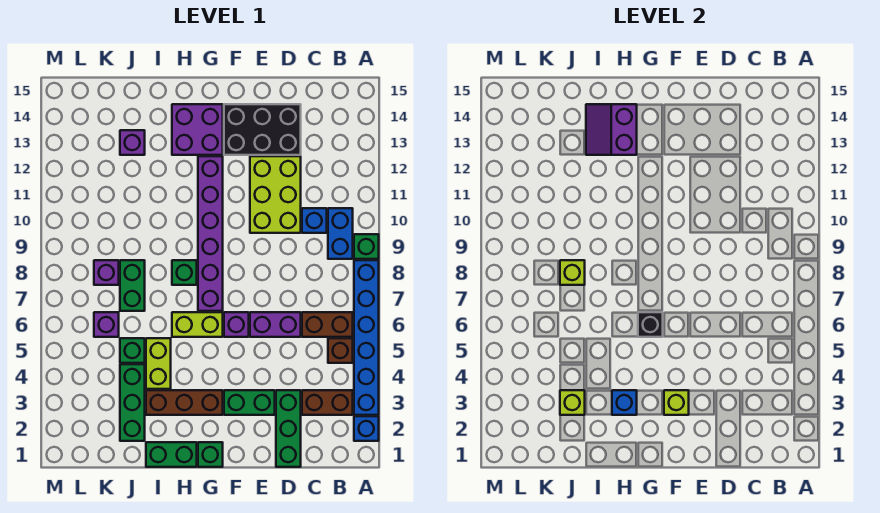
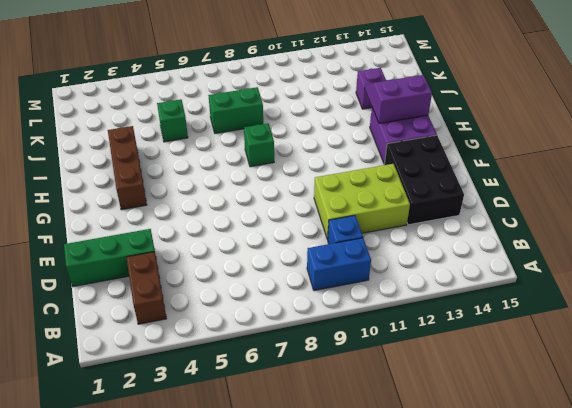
none -> blue 1x1 brick [354,416,379,441]
none -> blue 1x6 brick [354,260,379,415]
none -> green 1x1 brick [354,234,379,259]
none -> brown 1x1 brick [328,338,353,363]

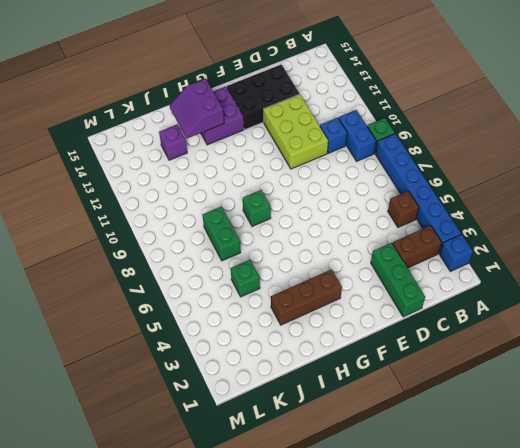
none -> brown 1x2 brick [302,312,353,337]
none -> purple 1x2 brick [250,312,301,337]
none -> green 1x2 brick [224,390,275,415]
none -> purple 1x1 brick [224,312,249,337]

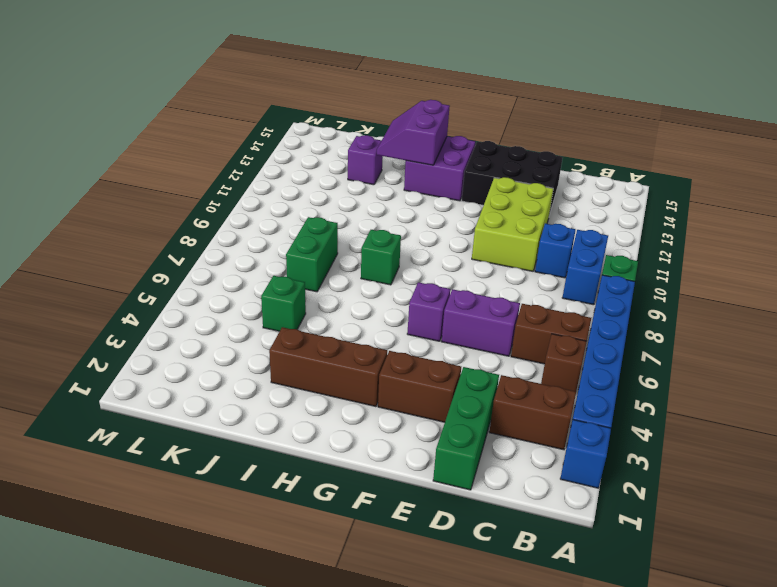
brown 1x2 brick [378,351,461,422] -> green 1x2 brick [224,390,275,415]
none -> green 1x1 brick [198,442,223,467]
none -> lime 1x2 brick [172,312,223,337]
none -> purple 1x6 brick [198,156,223,311]
none -> green 1x2 brick [146,442,197,467]

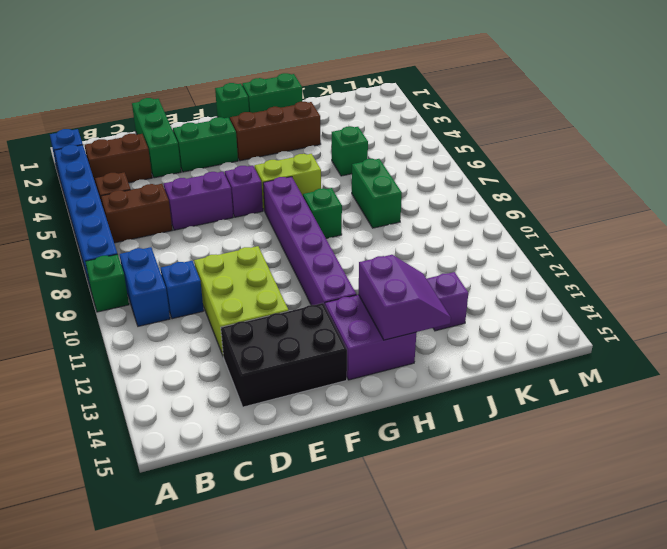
none -> lime 1x2 brick [146,338,171,389]
none -> green 1x3 brick [120,364,145,441]
none -> purple 1x1 brick [94,312,119,337]
none -> purple 1x1 brick [94,260,119,285]

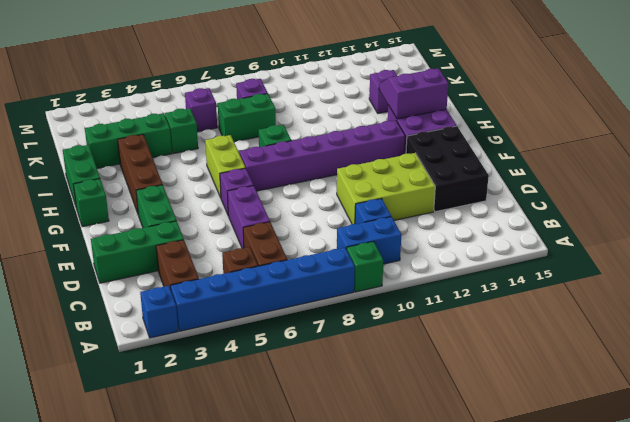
none -> lime 1x2 brick [146,338,171,389]
none -> lime 1x1 brick [664,390,689,415]
none -> black 1x1 brick [638,312,663,337]
none -> blue 1x1 brick [612,390,637,415]

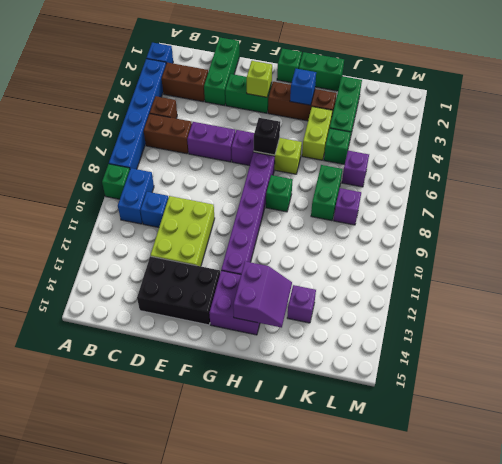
none -> lime 1x1 brick [560,390,585,415]
none -> lime 1x1 brick [560,260,585,285]

